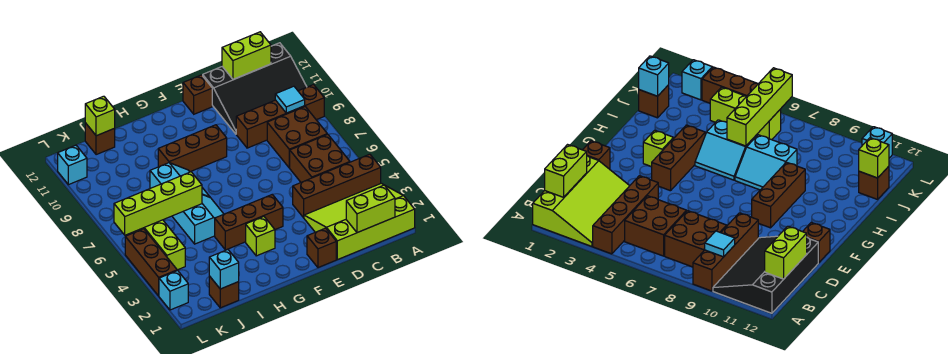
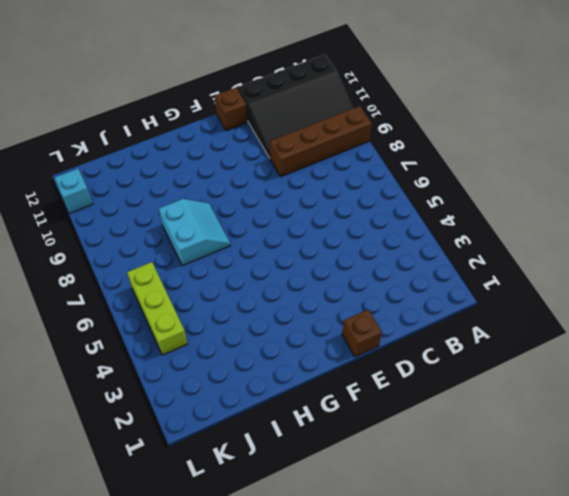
none -> lime 3x4 slope [304,183,415,260]
none -> brown 1x4 brick [293,154,381,218]
none -> brown 2x2 brick [290,134,350,182]

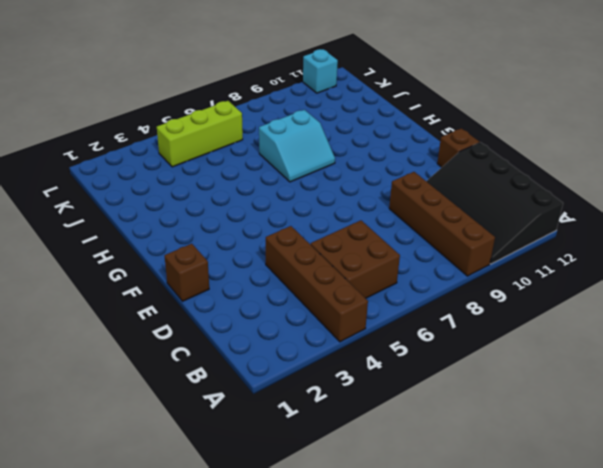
none -> lime 3x4 slope [304,183,415,260]
none -> brown 2x2 brick [267,107,327,168]
none -> brown 1x3 brick [215,195,283,250]

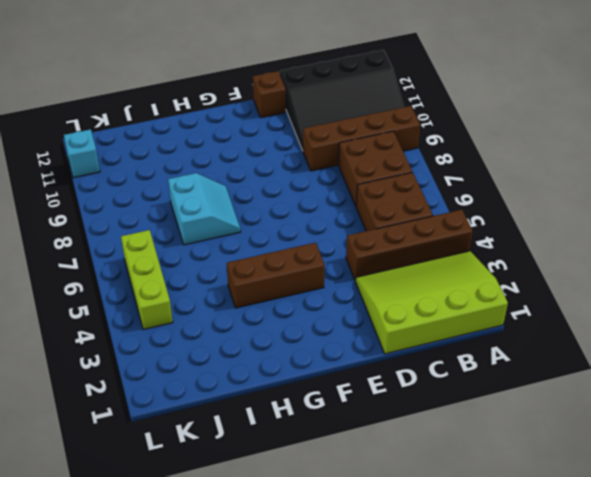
none -> brown 1x1 brick [307,228,336,268]
none -> brown 1x3 brick [158,125,227,172]
none -> lime 1x1 brick [246,217,275,256]

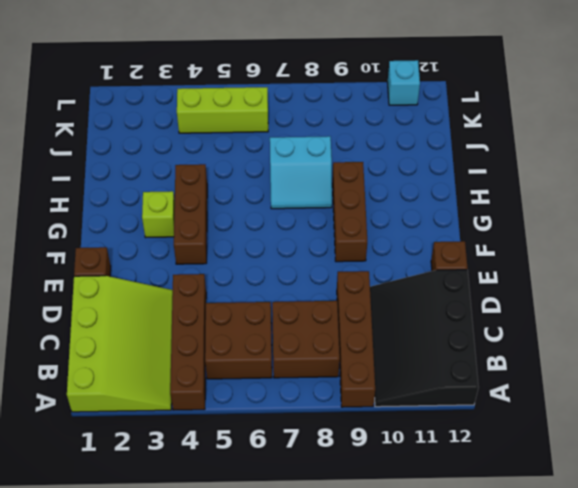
none -> cyan 2x2 slope [173,195,223,244]
none -> brown 1x1 brick [209,276,239,308]
none -> brown 1x1 brick [85,123,115,155]

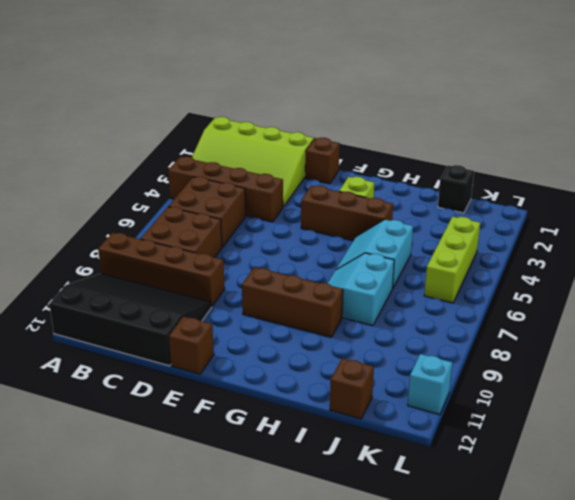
black 1x1 brick [438,165,474,213] -> brown 1x1 brick [209,276,239,308]
none -> cyan 1x1 brick [159,271,188,310]
none -> brown 1x3 brick [125,229,177,296]
none -> lime 1x2 brick [346,185,395,233]

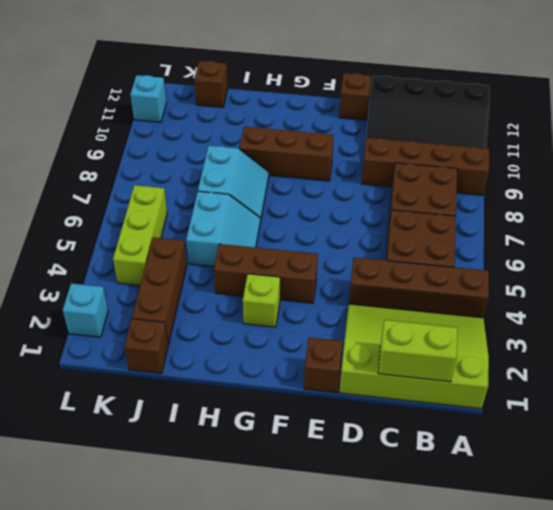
brown 1x3 brick [132,237,187,344] -> brown 1x3 brick moved to [125,229,177,296]
none -> cyan 1x1 tile [275,86,305,113]
none -> lime 1x2 brick [222,32,271,79]
none -> lime 1x4 brick [114,172,202,235]

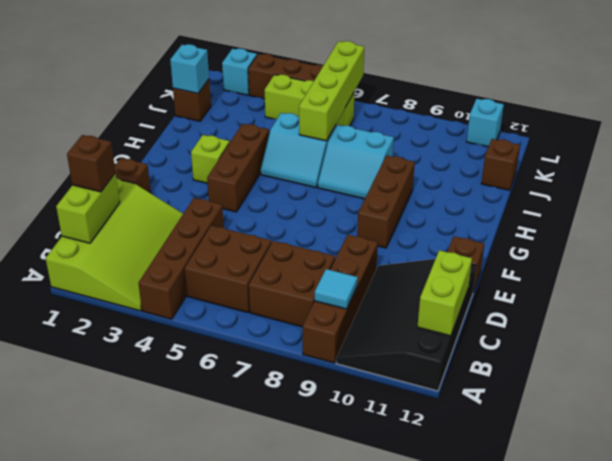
brown 1x1 brick [67,135,115,192] -> none
none -> lime 1x1 brick [85,96,115,136]

